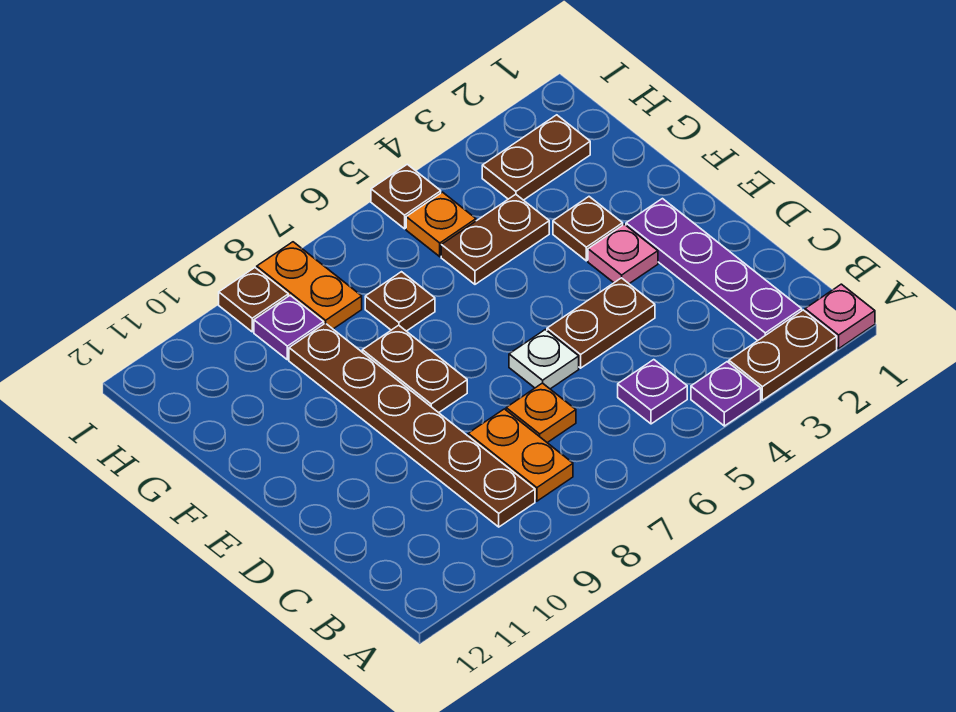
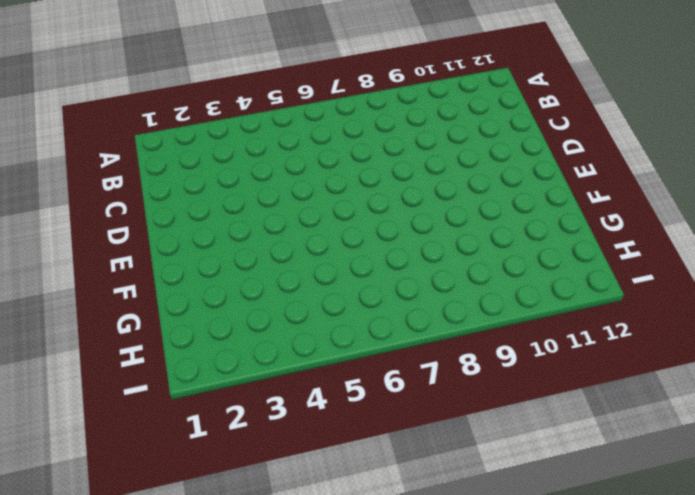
none -> pink 1x1 plate [805,284,875,349]
none -> brown 1x2 plate [729,310,837,400]
none -> purple 1x1 plate [691,362,761,426]

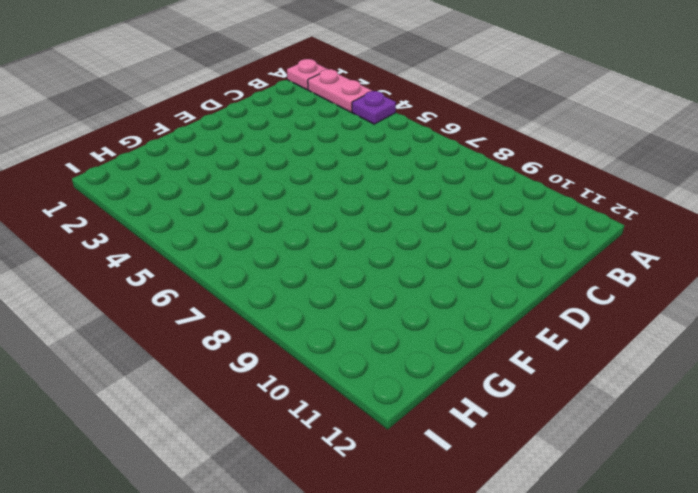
pink 1x2 plate [308,69,372,112] -> brown 1x2 plate [729,310,837,400]
none -> purple 1x4 plate [626,199,802,341]
none -> purple 1x1 plate [618,360,687,424]
none -> orange 1x2 plate [468,409,573,501]

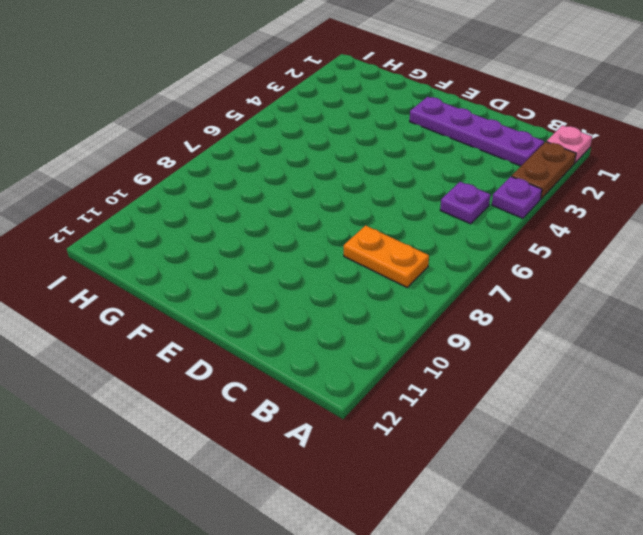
none -> brown 1x6 plate [289,323,535,527]
none -> orange 1x1 plate [506,383,576,443]
none -> brown 1x2 plate [547,278,655,368]

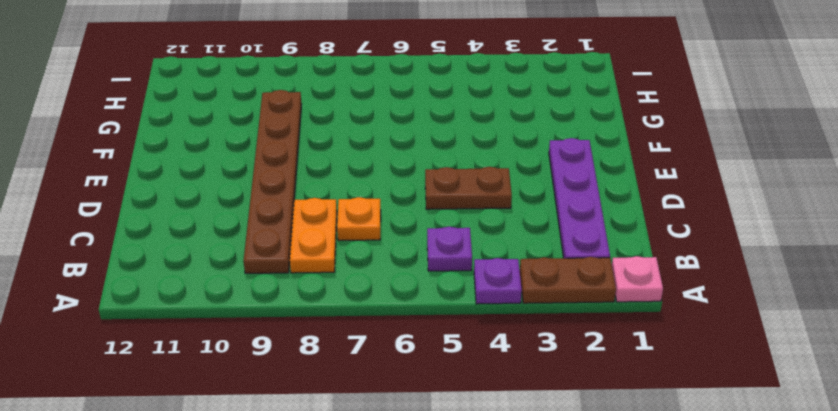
none -> white 1x1 plate [509,330,579,389]
none -> pink 1x1 plate [588,224,658,284]
none -> brown 1x2 plate [362,325,467,413]

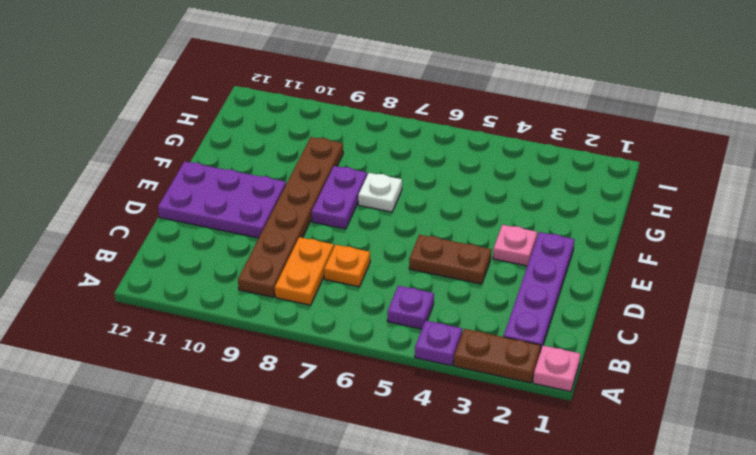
purple 2x3 plate [158,161,286,238] -> none
purple 1x2 plate [312,166,367,229] -> brown 1x2 plate [362,325,467,413]
white 1x1 plate [358,173,402,212] -> white 1x1 plate moved to [509,330,579,389]
none -> brown 1x1 plate [553,197,623,261]
none -> brown 1x2 plate [441,194,549,284]
none -> brown 1x1 plate [365,272,435,331]

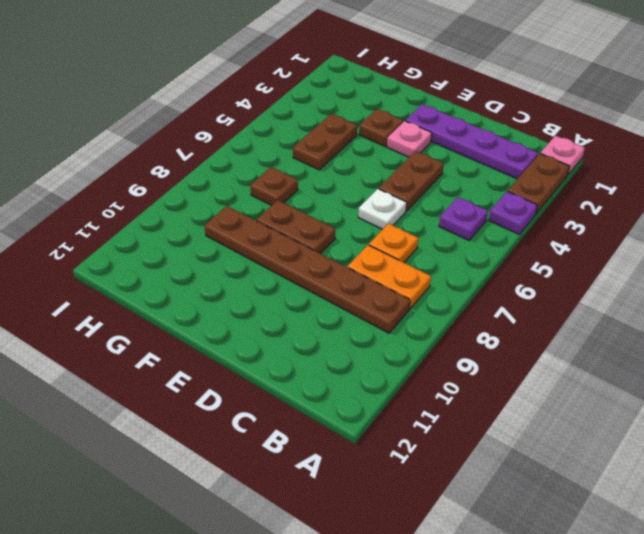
none -> brown 1x2 plate [482,115,590,200]
none -> orange 1x1 plate [406,192,476,257]
none -> orange 1x2 plate [257,242,362,329]

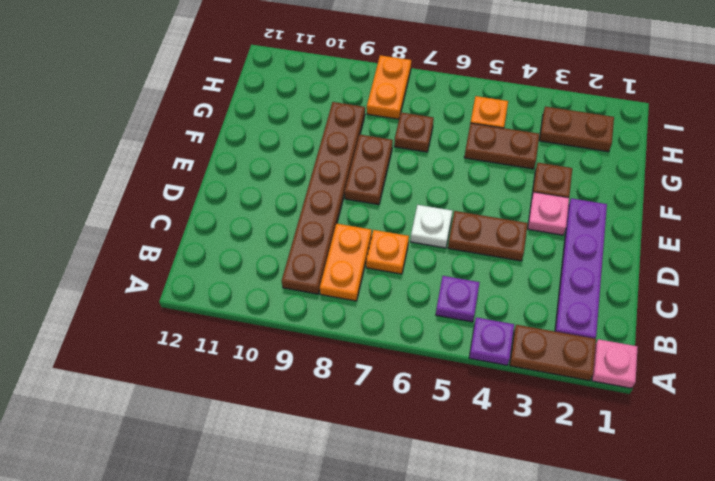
none -> purple 1x1 plate [254,295,324,360]
none -> brown 1x1 plate [371,164,441,229]
none -> brown 1x1 plate [219,268,288,332]

